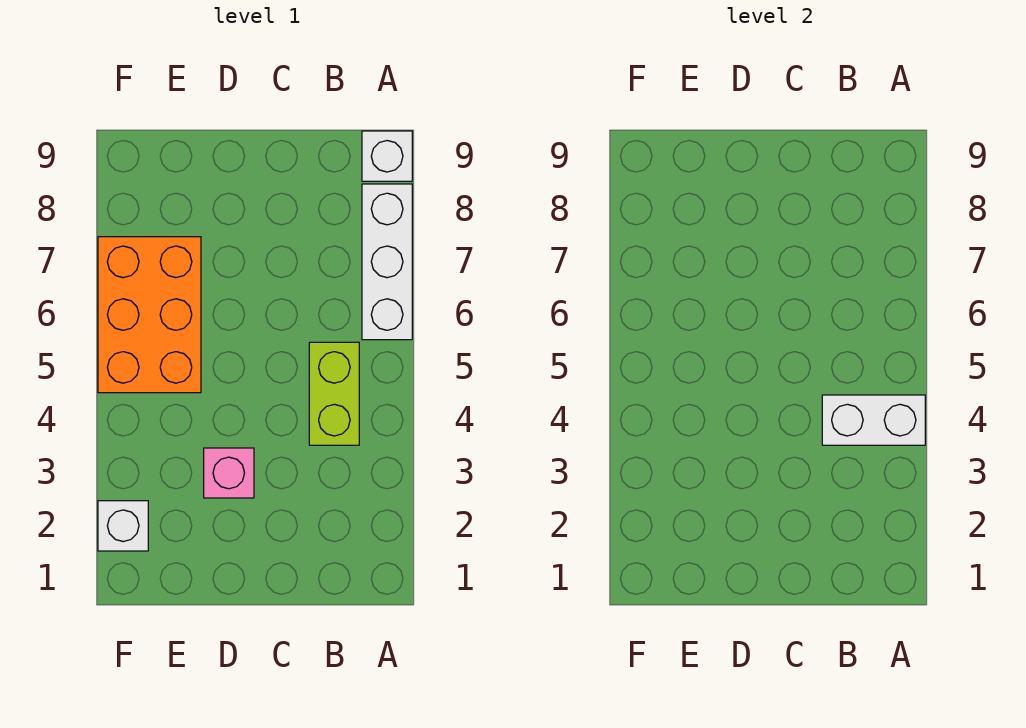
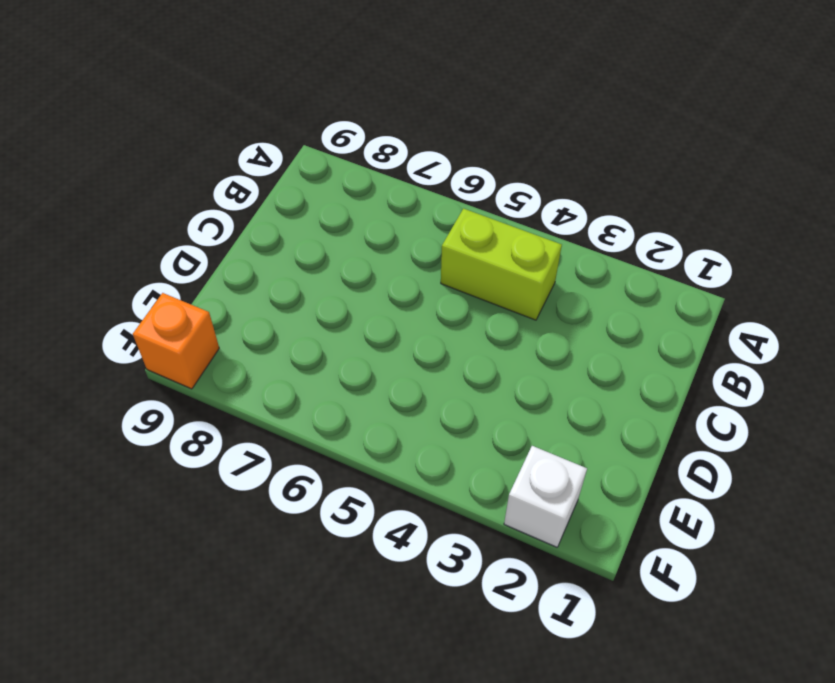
orange 1x1 brick [133,293,219,389] -> none
none -> white 1x3 brick [362,184,412,340]
none -> white 1x1 brick [362,131,412,181]

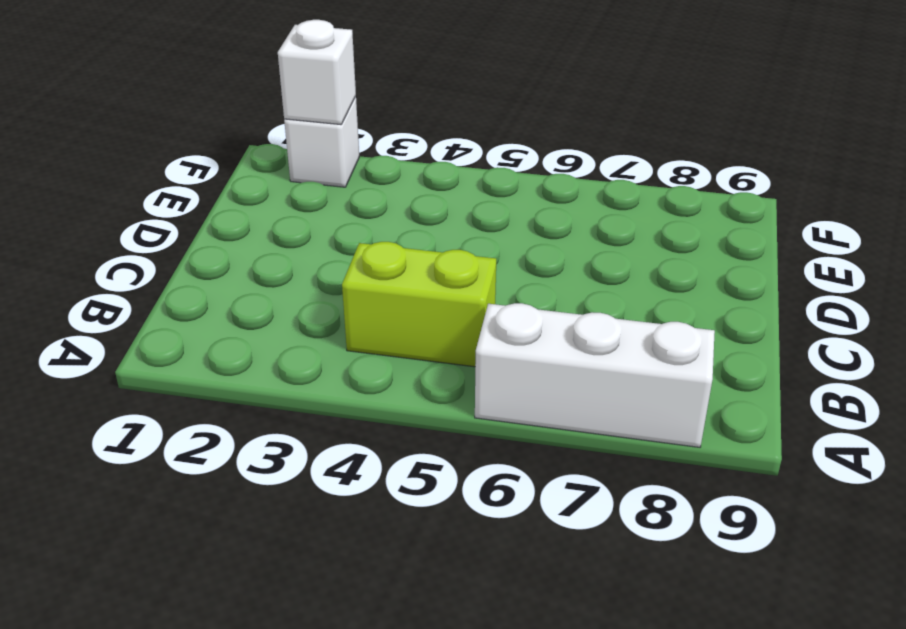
white 1x1 brick [278,20,356,125] -> white 1x1 brick moved to [362,131,412,181]
none -> pink 1x1 brick [204,448,254,498]
none -> orange 2x3 brick [98,237,201,393]

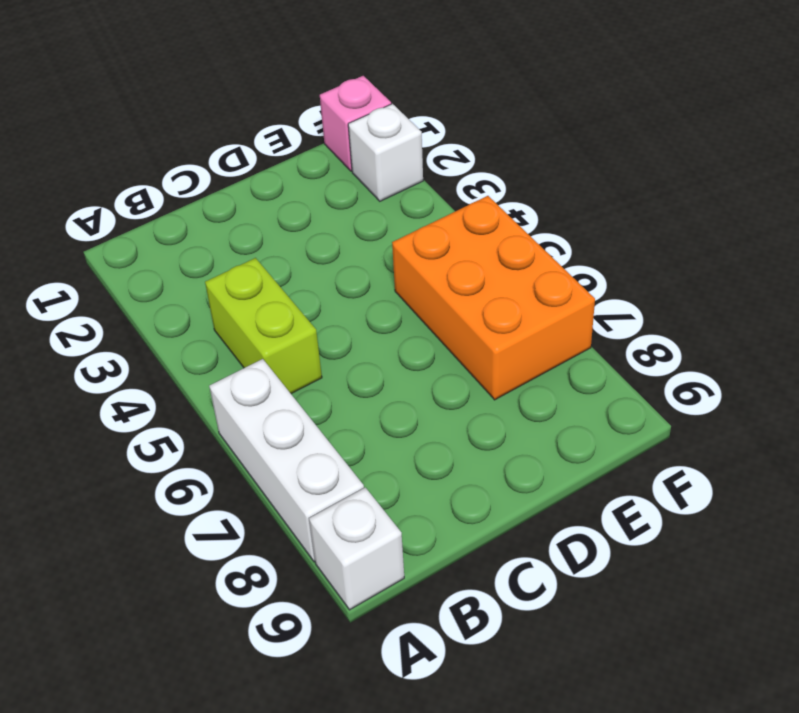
pink 1x1 brick [320,76,391,171] -> pink 1x1 brick moved to [204,448,254,498]
none -> white 1x2 brick [822,395,925,445]

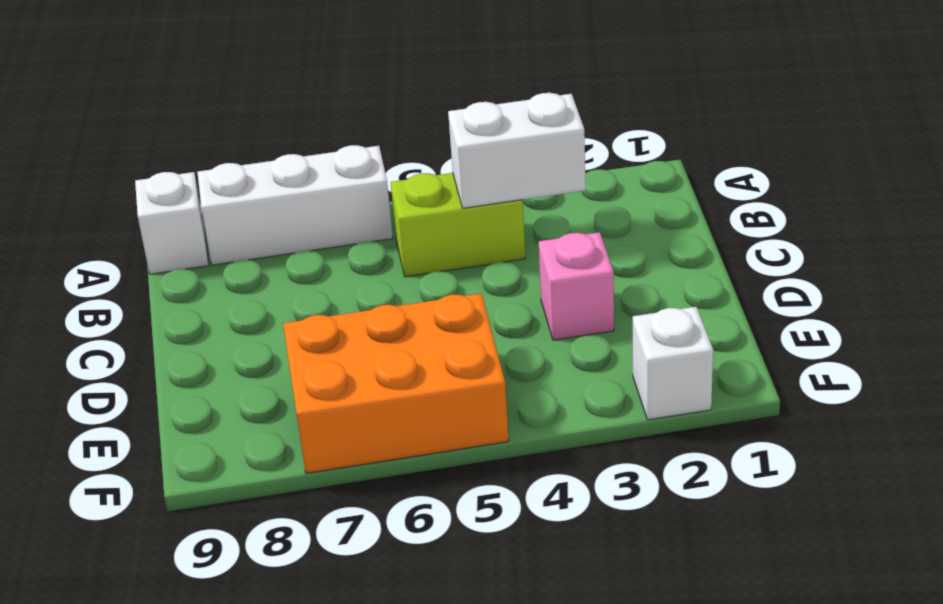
white 1x2 brick [448,93,586,208] -> white 1x2 brick turned to [822,395,925,445]

